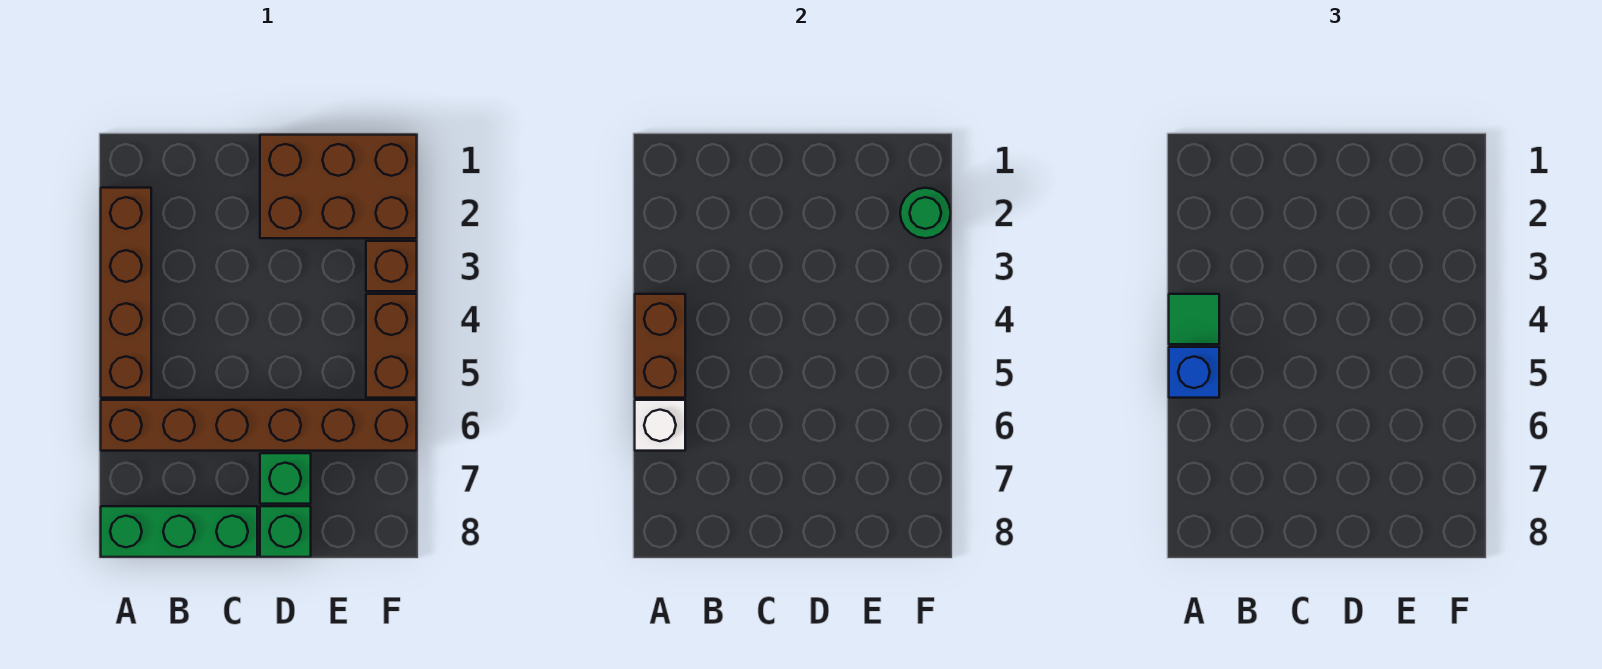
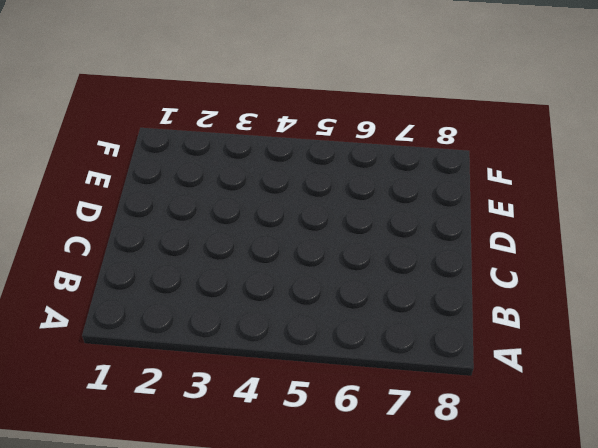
none -> brown 1x4 brick [101,188,151,398]
none -> brown 1x6 brick [101,400,417,451]
none -> green 1x3 brick [101,506,257,557]

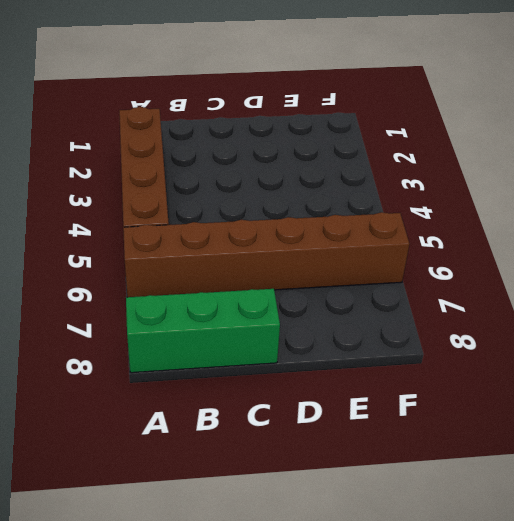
none -> brown 2x3 brick [260,135,417,238]
none -> green 1x1 brick [260,453,311,504]
none -> green 1x1 brick [260,506,311,557]

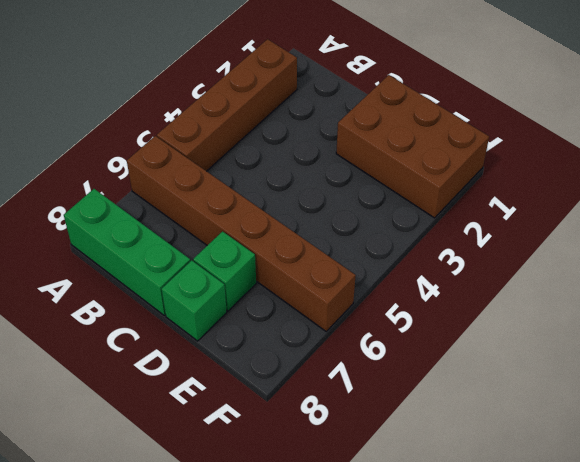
none -> brown 1x1 brick [366,241,417,291]
none -> brown 1x2 brick [366,294,417,398]
none -> brown 1x2 brick [635,294,685,398]

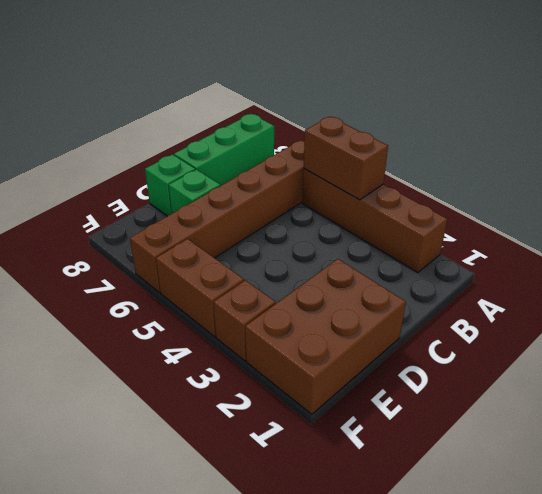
none -> white 1x1 brick [635,400,685,451]
none -> green 1x1 round brick [900,188,951,238]
none -> green 1x1 tile [1169,294,1219,344]

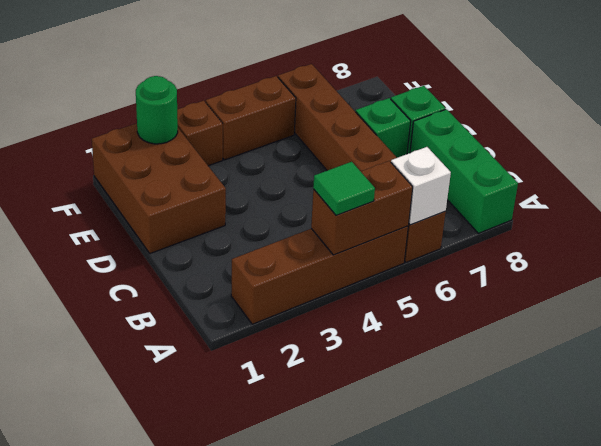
none -> blue 1x1 brick [1169,347,1219,398]

